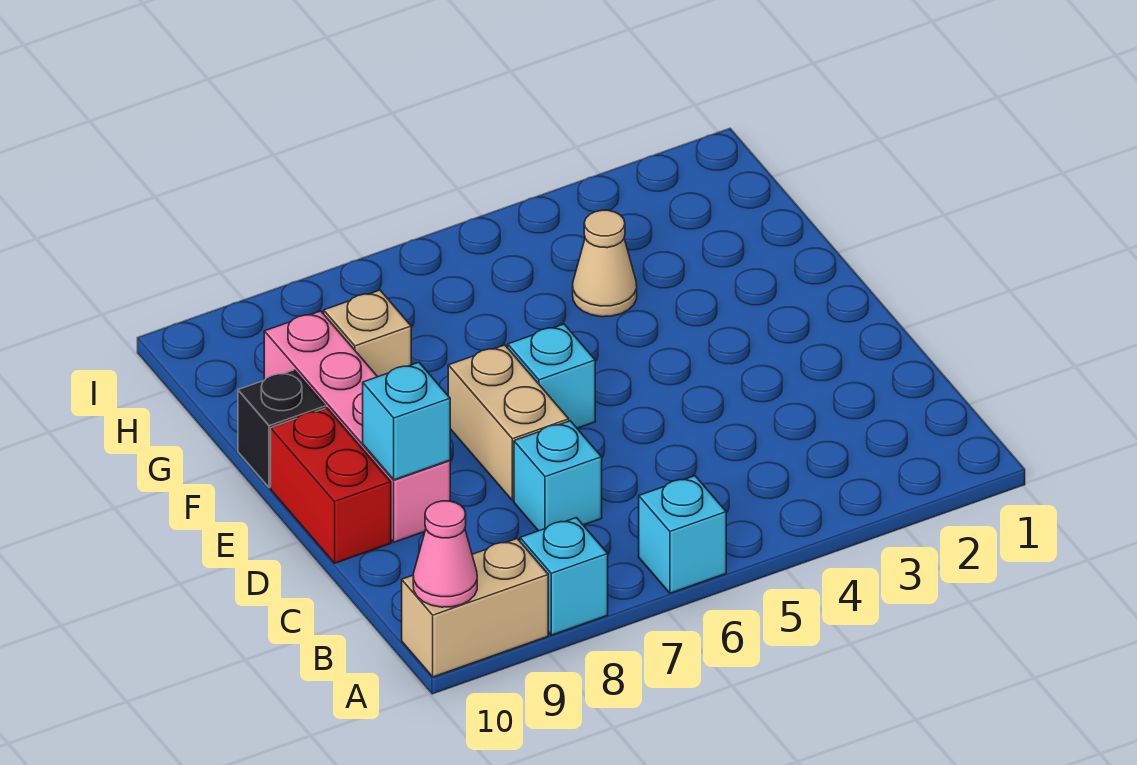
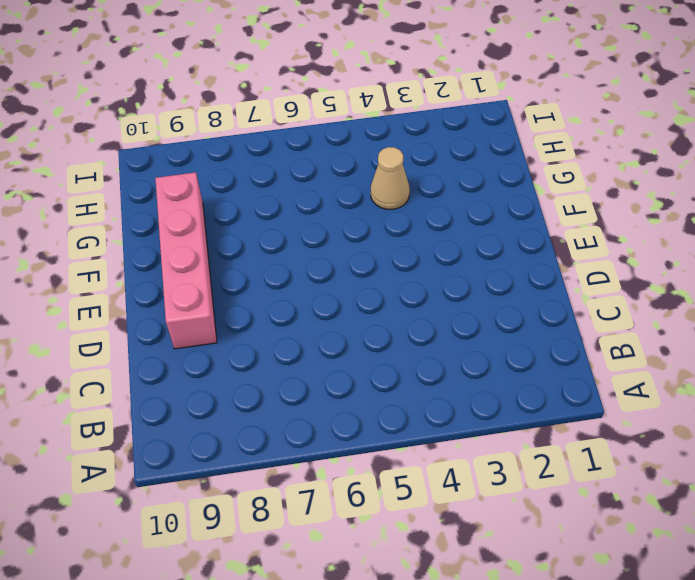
none -> cyan 1x1 brick [639,476,726,593]
none -> cyan 1x1 brick [520,518,608,635]
none -> tan 1x2 brick [402,539,548,677]

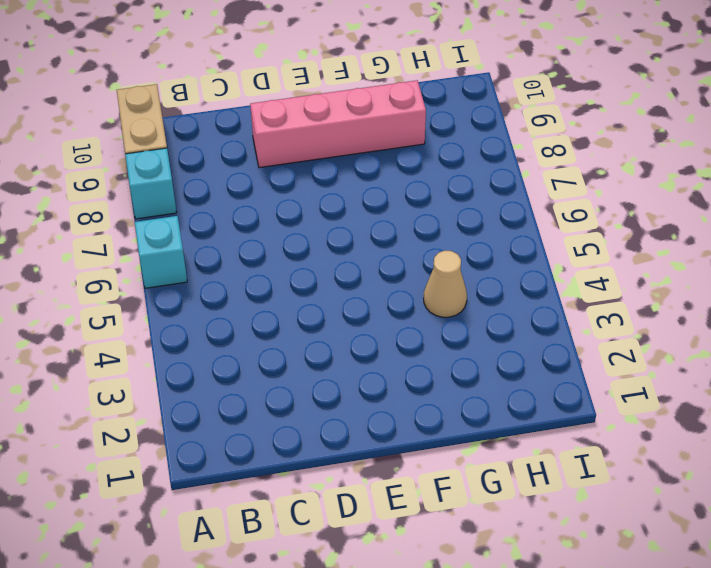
none -> cyan 1x1 brick [514,421,602,531]
none -> tan 1x2 brick [448,345,569,501]
none -> red 1x2 brick [271,408,391,563]

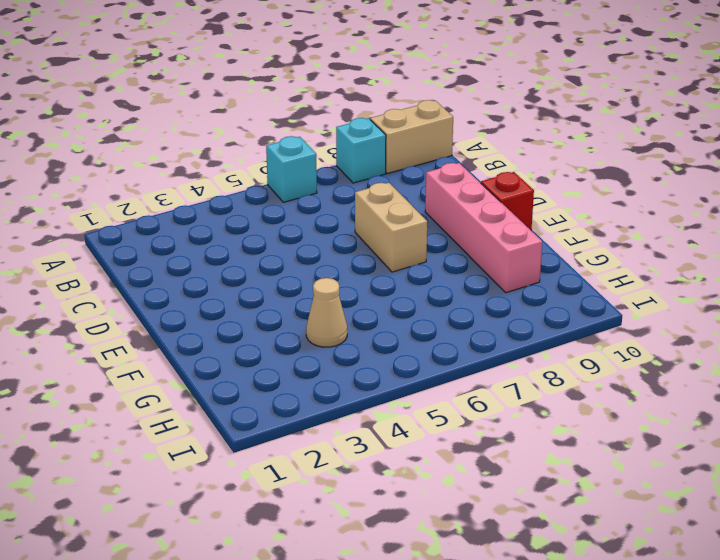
red 1x1 brick [481,172,534,230] -> red 1x2 brick [271,408,391,563]
none -> cyan 1x1 brick [514,421,602,531]
none -> cyan 1x1 brick [508,324,595,428]
none -> black 1x1 brick [238,370,325,488]

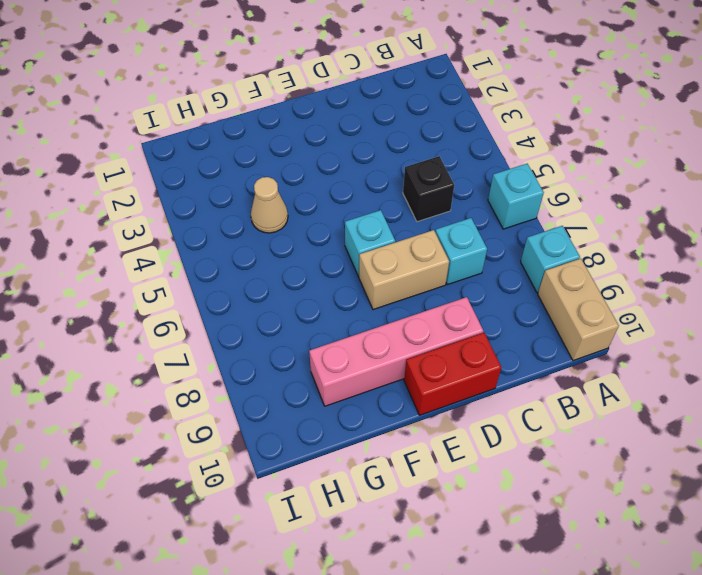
black 1x1 brick [403,156,454,222] -> black 1x1 brick moved to [238,370,325,488]
none -> tan 1x1 brick [324,290,411,377]
none -> pink 1x1 cone [413,501,477,607]
none -> cyan 1x1 brick [363,362,450,480]

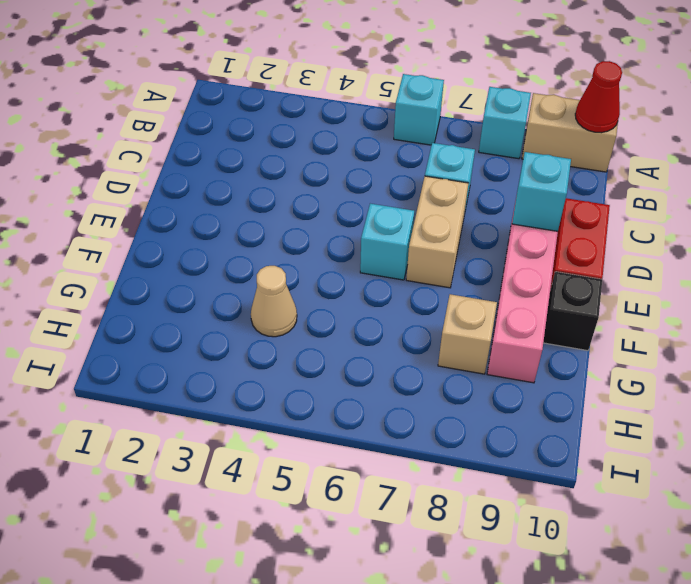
red 1x1 cone [575,61,622,133] -> pink 1x1 cone [413,501,477,607]

